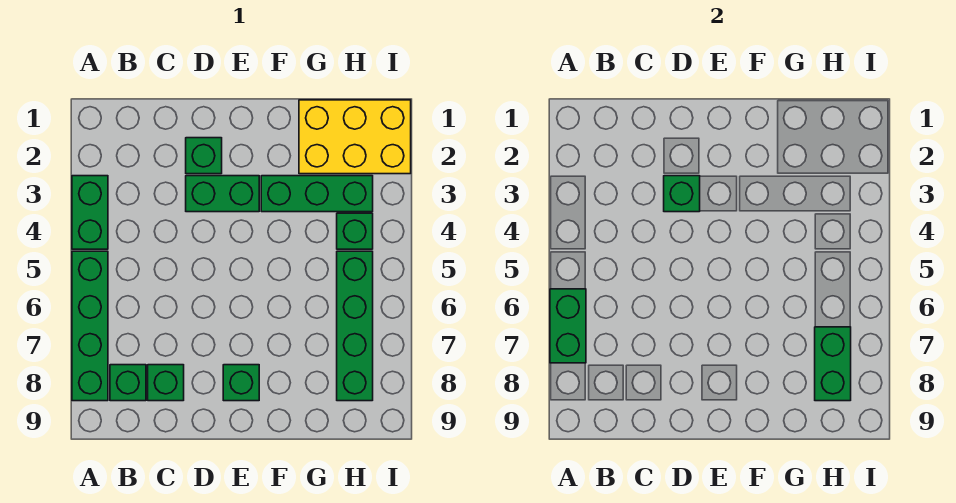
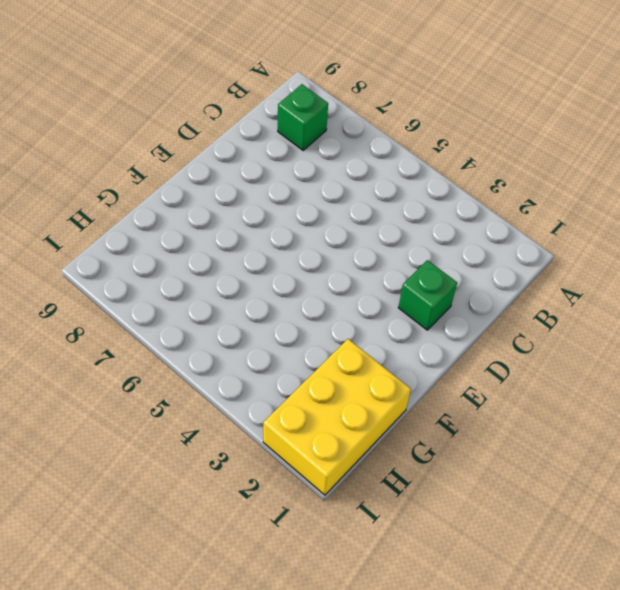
none -> green 1x2 brick [72,176,108,249]
none -> green 1x4 brick [72,251,108,401]
none -> green 1x1 brick [148,365,184,401]

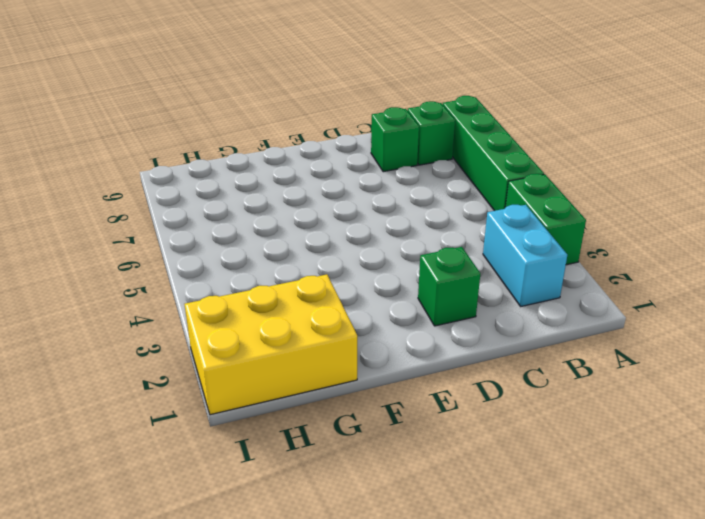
cyan 1x2 brick [483,205,567,306] -> none
none -> green 1x2 brick [186,176,259,212]
none -> green 1x1 brick [223,365,259,401]
none -> green 1x3 brick [261,176,373,212]

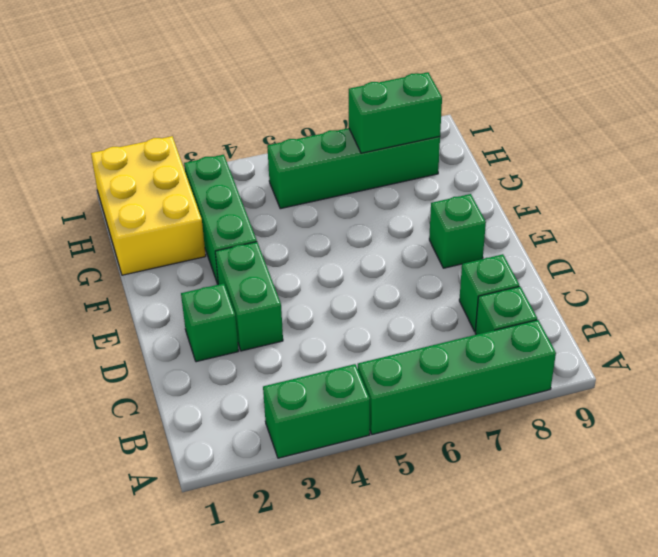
none -> green 1x1 brick [337,213,373,249]
none -> green 1x2 brick [550,289,586,363]
none -> green 1x1 brick [664,176,700,212]

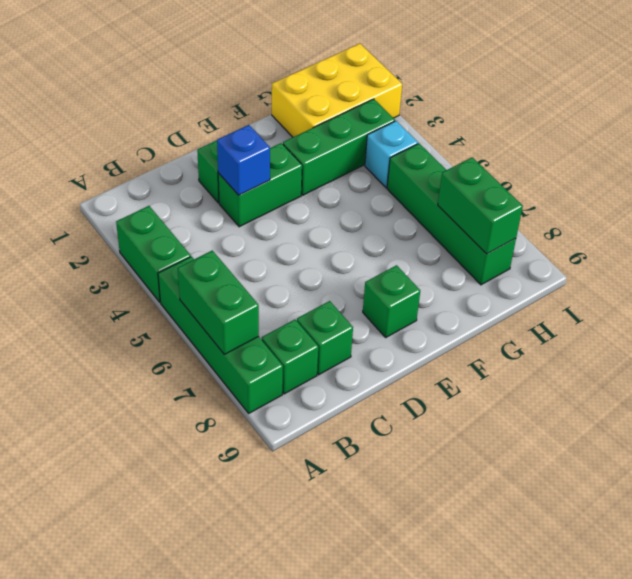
blue 1x1 brick [217,125,270,195] -> green 1x1 brick [664,176,700,212]
cyan 1x1 brick [365,121,418,188] -> green 1x1 brick [337,213,373,249]

